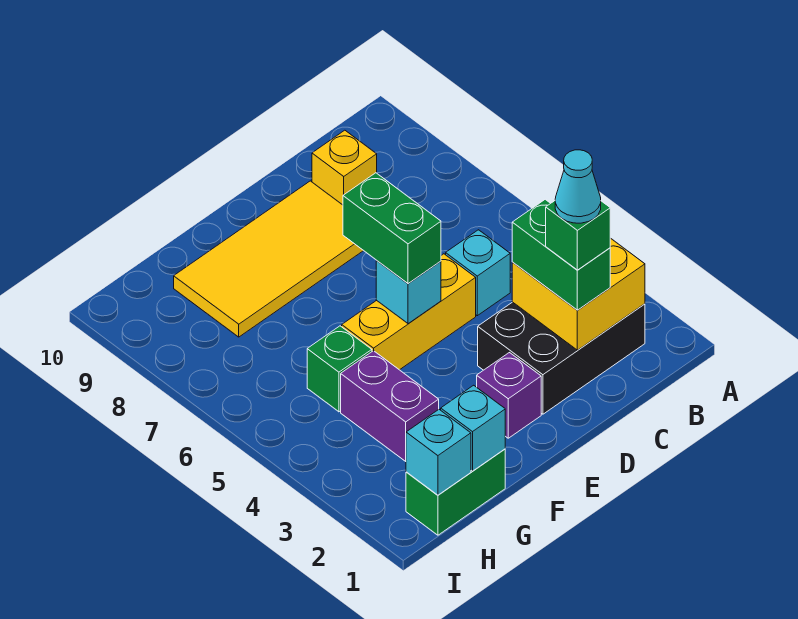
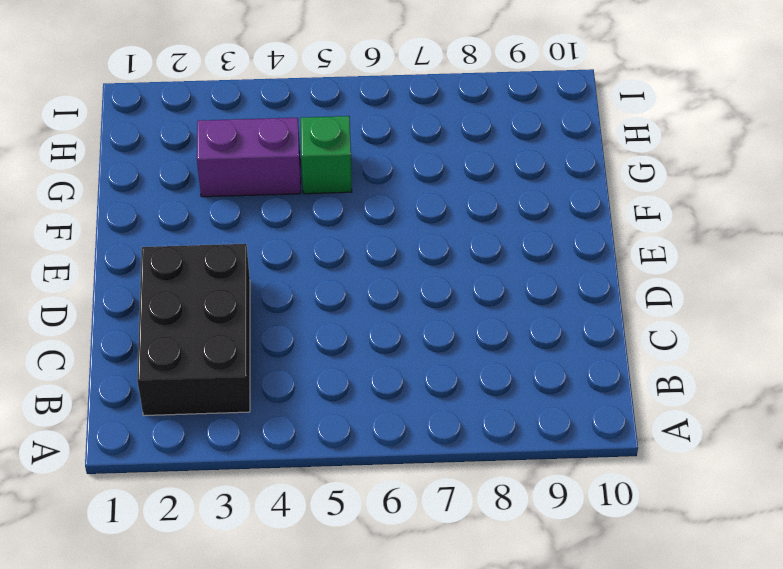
none -> cyan 1x1 brick [446,230,510,316]
none -> yellow 1x1 brick [312,130,377,205]
none -> yellow 1x3 brick [342,254,476,370]

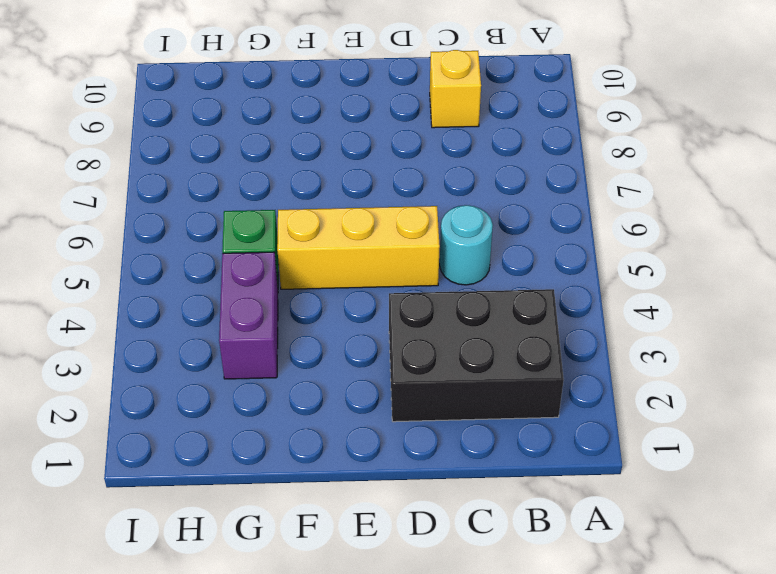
cyan 1x1 round brick [440,205,493,285] -> cyan 1x1 brick [446,230,510,316]
none -> yellow 2x4 tile [174,181,363,337]
none -> purple 1x1 brick [477,353,541,438]
none -> green 1x2 brick [406,449,505,535]

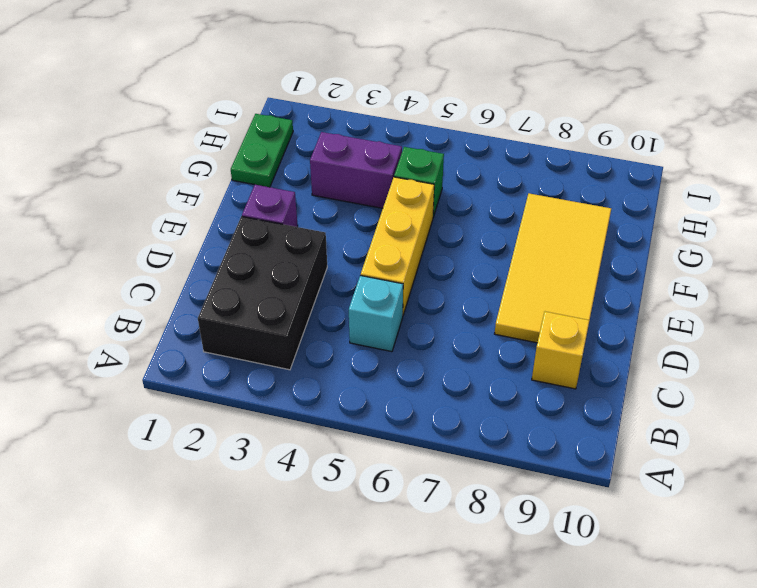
green 1x2 plate [231,114,293,187] -> green 1x2 brick [406,449,505,535]
none -> yellow 2x2 brick [512,238,645,350]
none -> cyan 1x1 brick [376,261,441,324]
none -> cyan 1x1 brick [441,385,505,471]

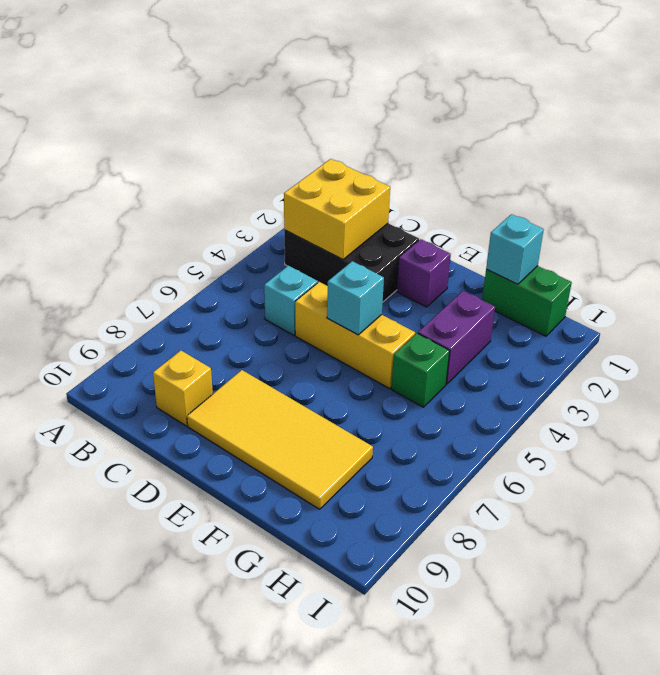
none -> cyan 1x1 brick [406,410,471,495]
none -> green 1x2 brick [512,199,610,310]
none -> green 1x2 brick [343,173,441,284]

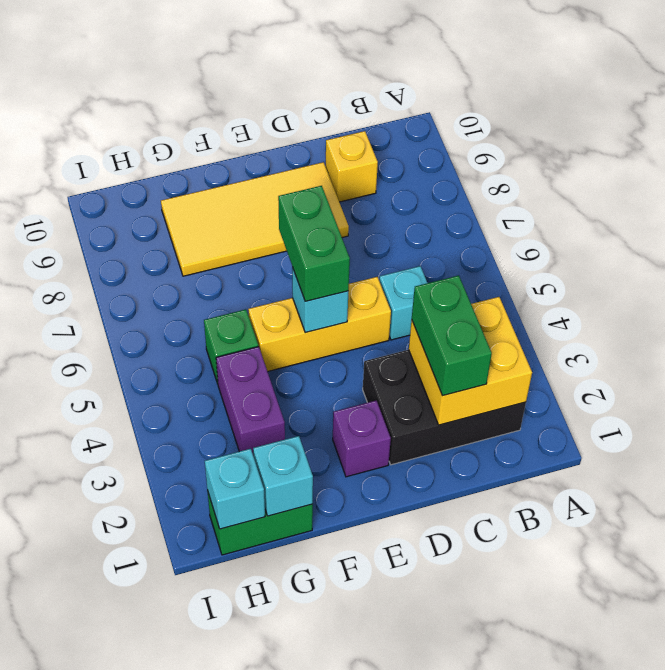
none -> green 1x1 brick [546,201,610,270]
none -> cyan 1x1 cone [555,150,601,223]

